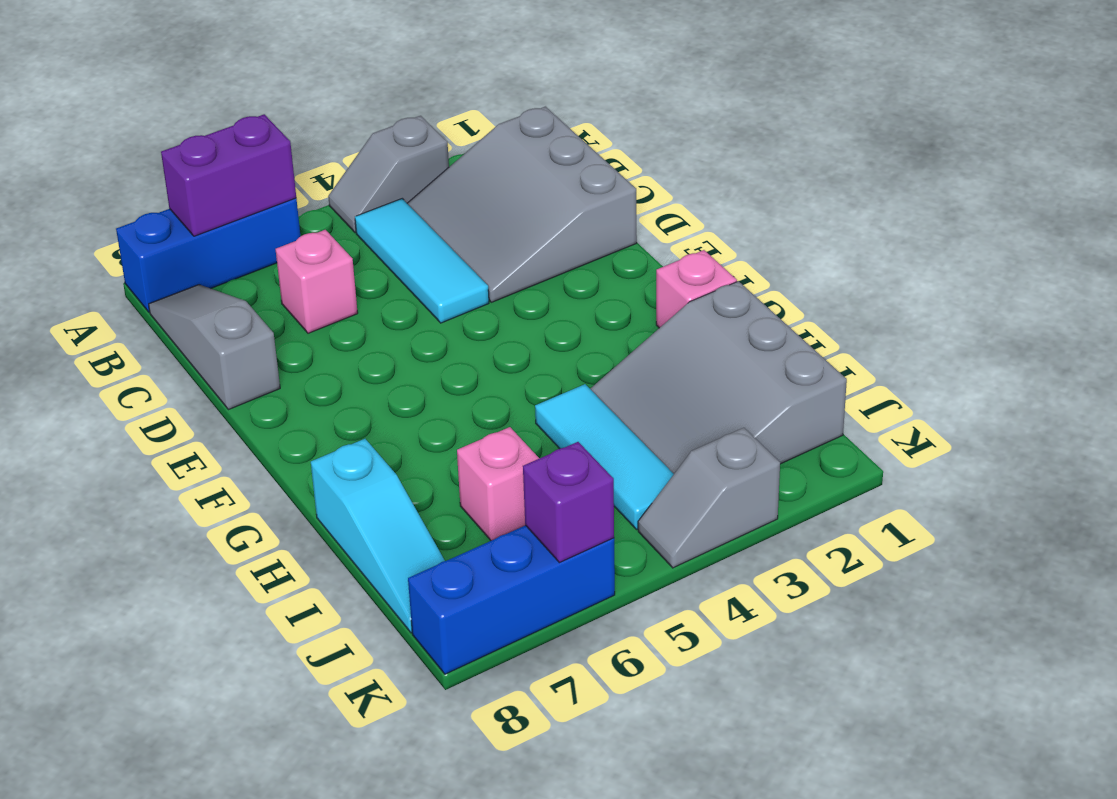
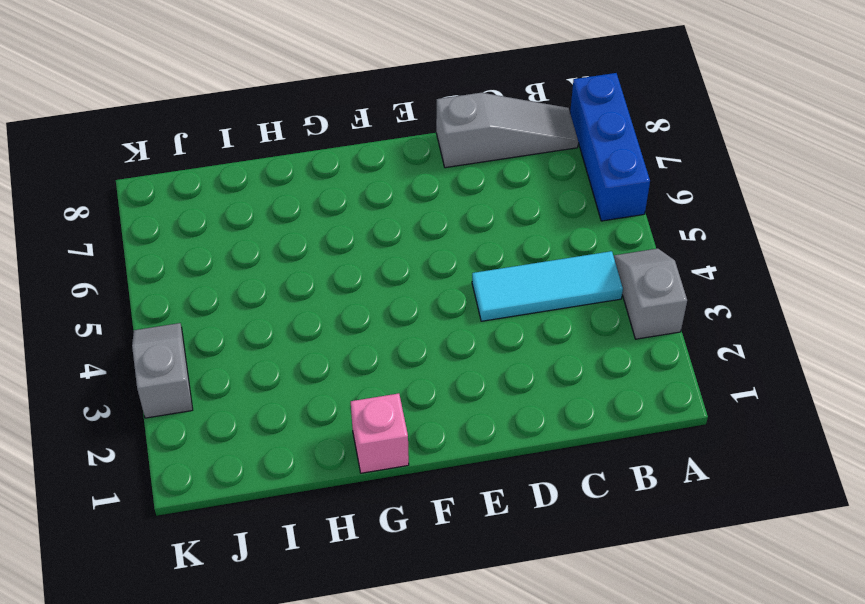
none -> grey 3x3 slope [407,107,637,302]
none -> pink 1x1 brick [276,230,358,333]
none -> grey 3x3 slope [590,281,847,474]

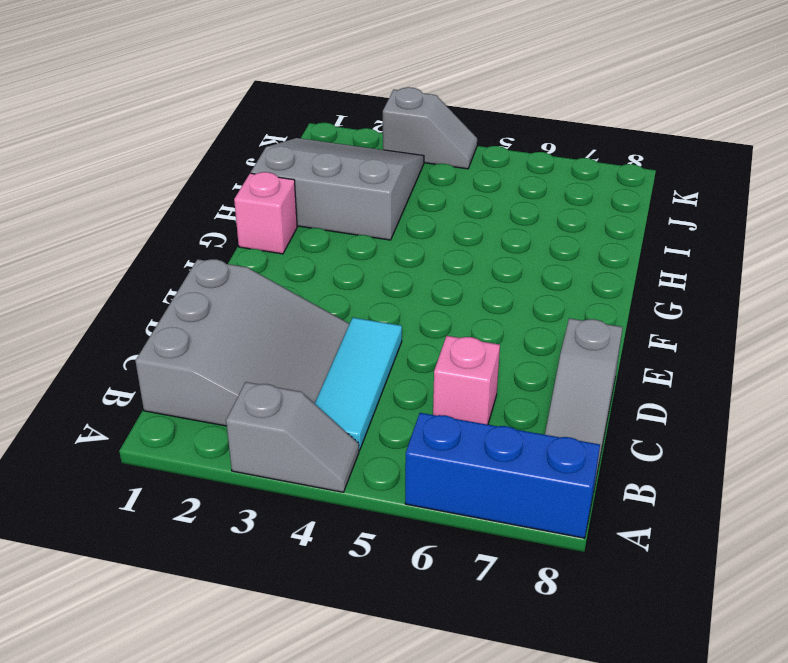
grey 3x3 slope [251,138,424,240] -> grey 3x3 slope turned to [590,281,847,474]
none -> cyan 1x3 tile [535,384,674,530]
none -> cyan 1x3 slope [311,439,445,633]
none -> pink 1x1 brick [457,427,539,541]

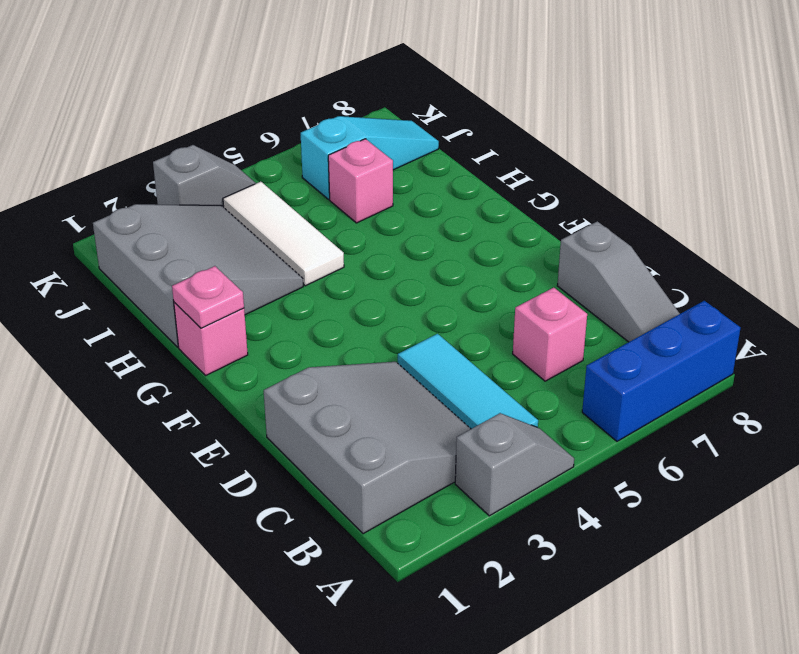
pink 1x1 plate [172,266,244,328] -> none
white 1x3 tile [223,182,344,286] -> cyan 1x3 tile [535,384,674,530]
cyan 1x3 slope [301,116,439,199] -> cyan 1x3 slope turned to [311,439,445,633]
none -> blue 1x3 brick [408,525,615,674]
none -> purple 1x2 brick [161,114,296,236]
none -> purple 1x1 brick [523,442,614,563]

